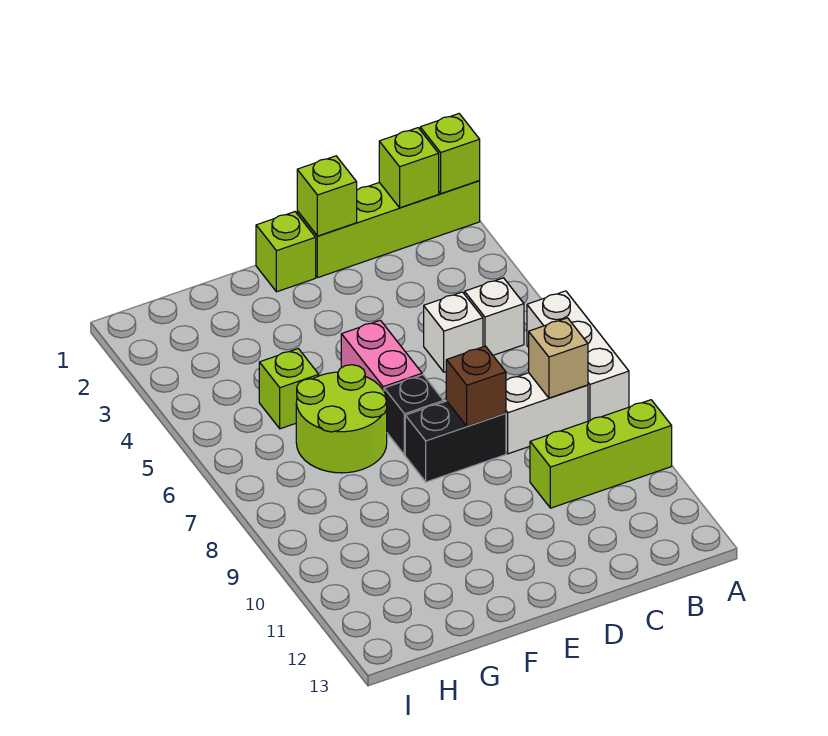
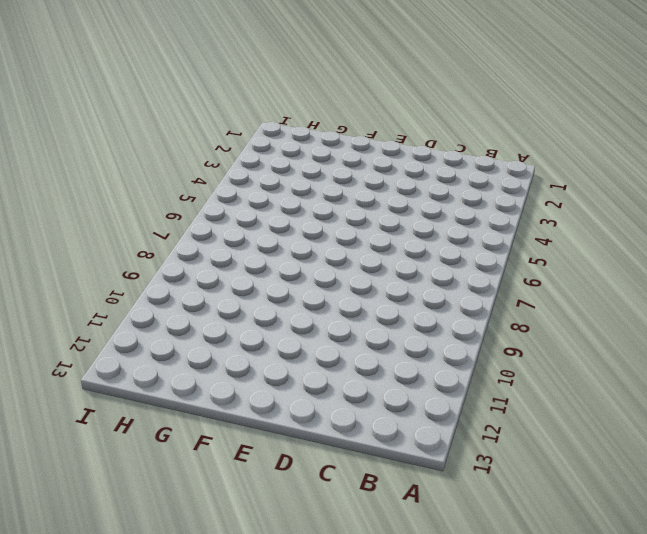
none -> lime 1x4 brick [297,181,480,278]
none -> white 1x3 brick [527,291,629,421]
none -> lime 1x3 brick [530,400,672,508]

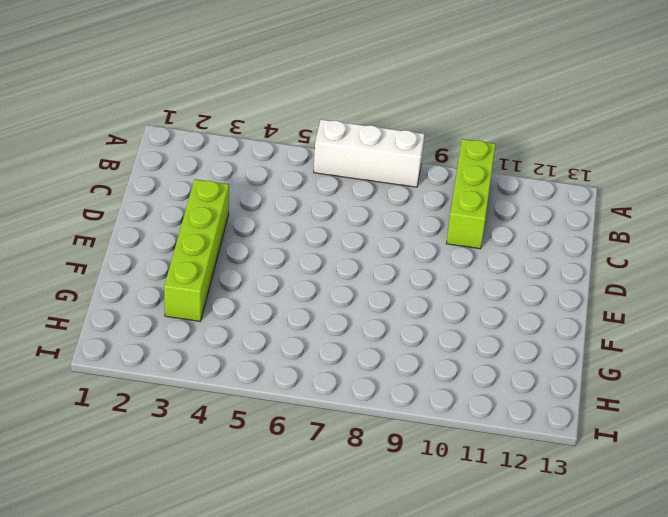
lime 1x4 brick [164,179,229,321] -> lime 1x4 brick moved to [297,181,480,278]
none -> white 1x1 brick [465,278,524,355]
none -> white 1x2 brick [506,373,588,454]
none -> white 1x1 brick [424,292,483,372]

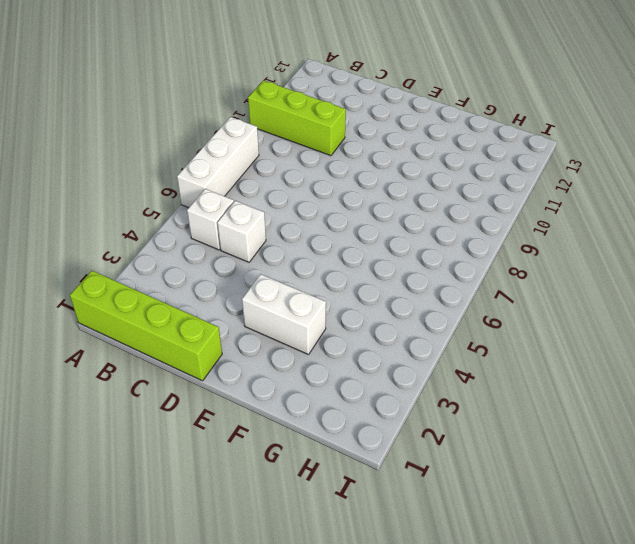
white 1x2 brick [242,274,326,355] -> white 1x2 brick moved to [506,373,588,454]
none -> black 1x2 brick [405,401,506,482]
none -> lime 1x1 brick [256,212,316,292]
none -> pink 1x2 brick [341,320,422,391]

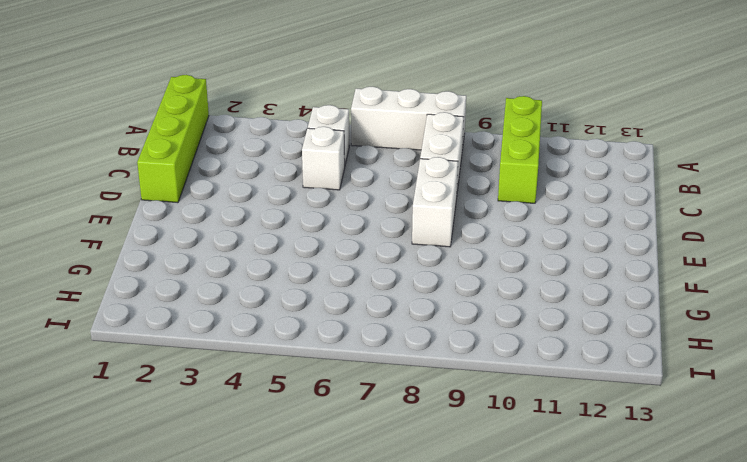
white 1x2 brick [412,157,458,247] -> black 1x2 brick [405,401,506,482]
none -> lime 1x1 brick [256,212,316,292]
none -> pink 1x2 brick [341,320,422,391]
none -> black 1x1 brick [384,375,443,455]

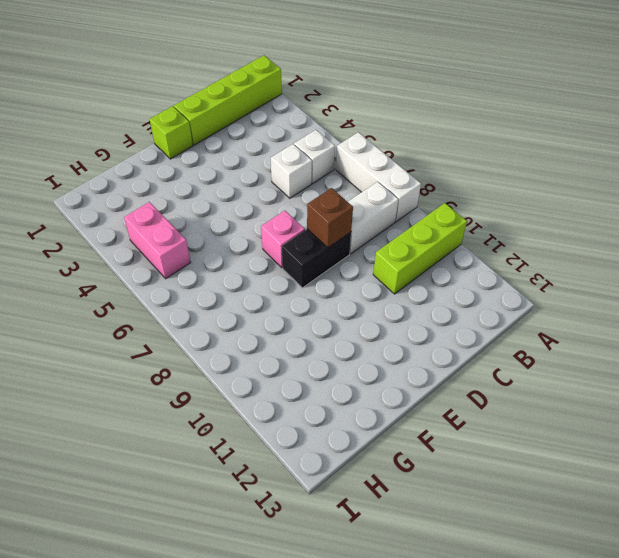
pink 1x1 brick [261,211,305,267] -> black 1x1 brick [384,375,443,455]
pink 1x2 brick [124,202,191,279] -> pink 1x2 brick moved to [341,320,422,391]
none -> lime 2x2 round brick [296,365,387,473]
none -> lime 1x1 brick [259,349,319,429]
none -> lime 1x1 brick [420,114,480,194]

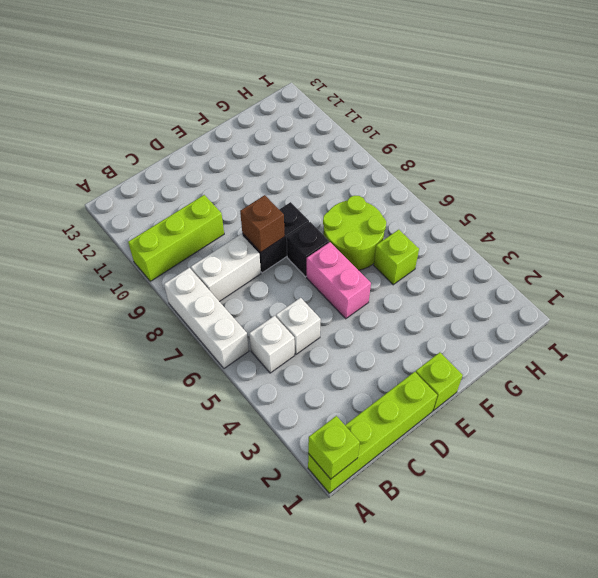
none -> lime 1x1 brick [379,128,439,208]
none -> tan 1x1 brick [529,318,588,398]
none -> lime 1x1 brick [297,156,357,236]

